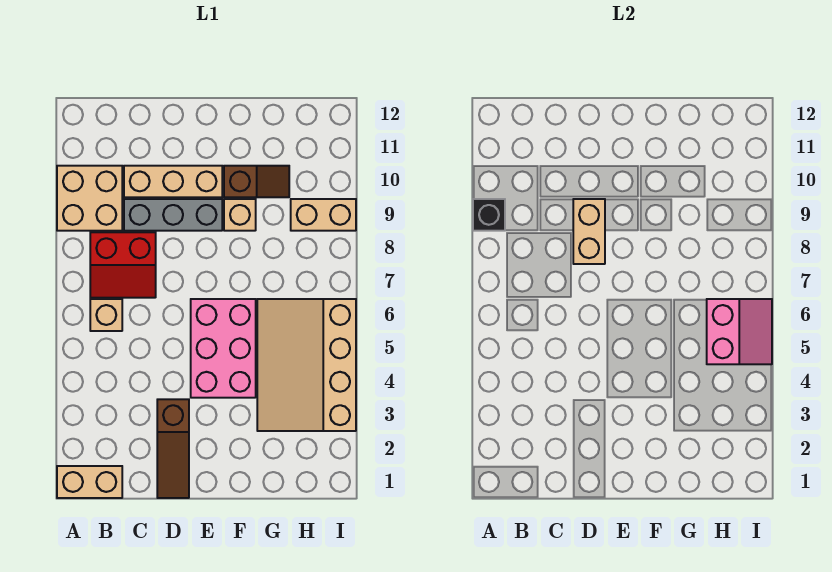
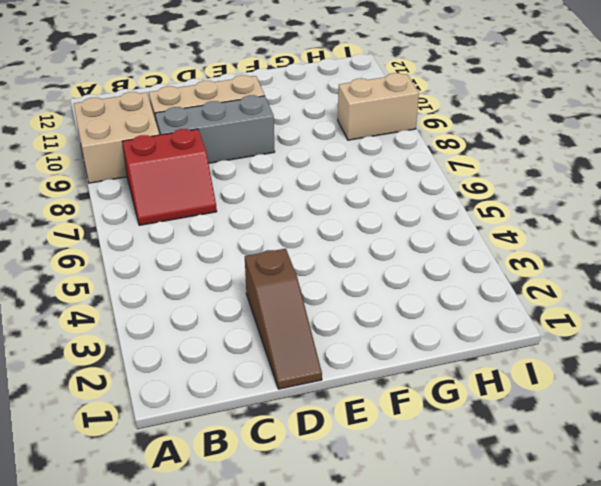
none -> tan 1x2 brick [57,466,122,498]
none -> tan 1x1 brick [90,299,122,331]
none -> pink 2x3 brick [191,299,256,398]

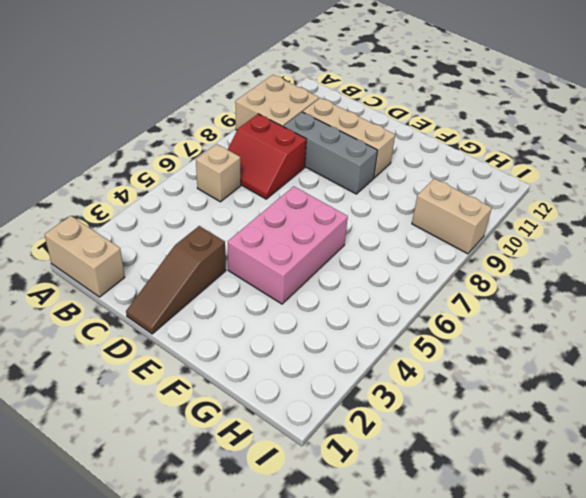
none -> tan 1x1 brick [224,199,256,231]
none -> brown 1x2 slope [224,166,289,197]
none -> tan 3x4 slope [257,299,356,431]

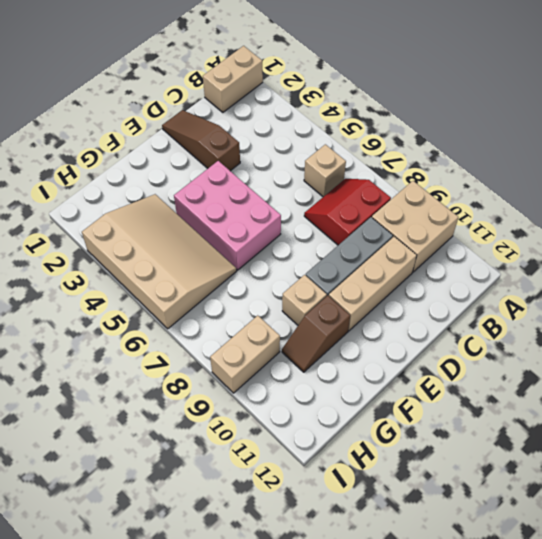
none -> black 1x1 brick [473,199,505,231]
none -> tan 1x2 brick [573,199,605,264]
none -> pink 2x2 slope [707,299,772,364]

